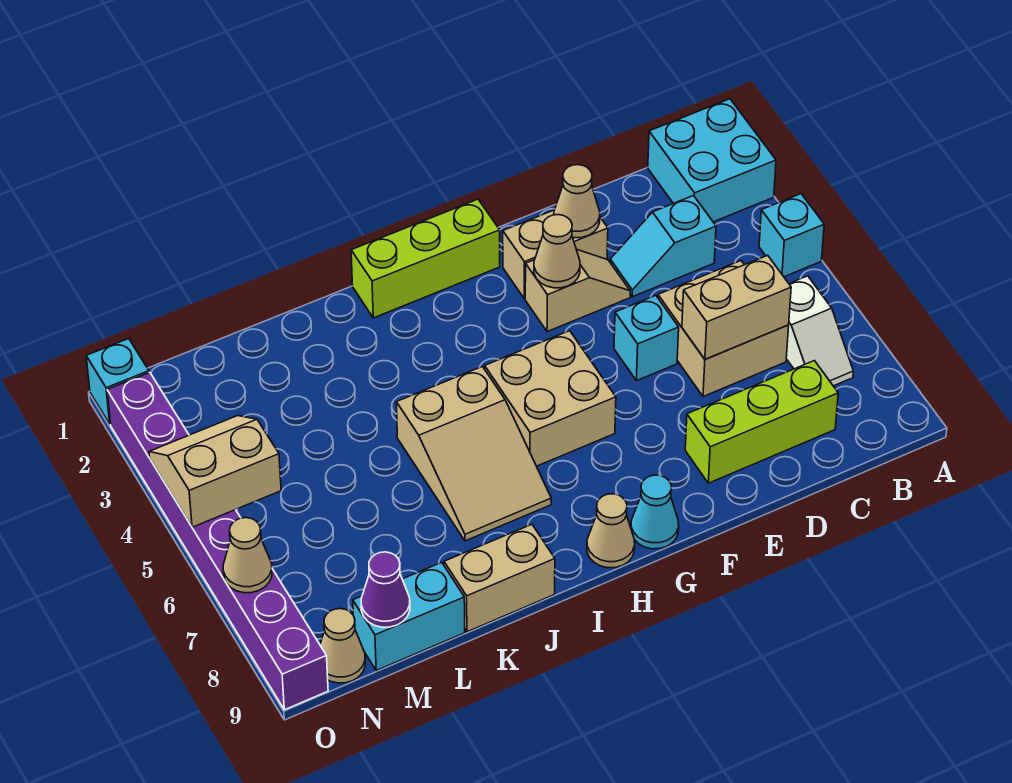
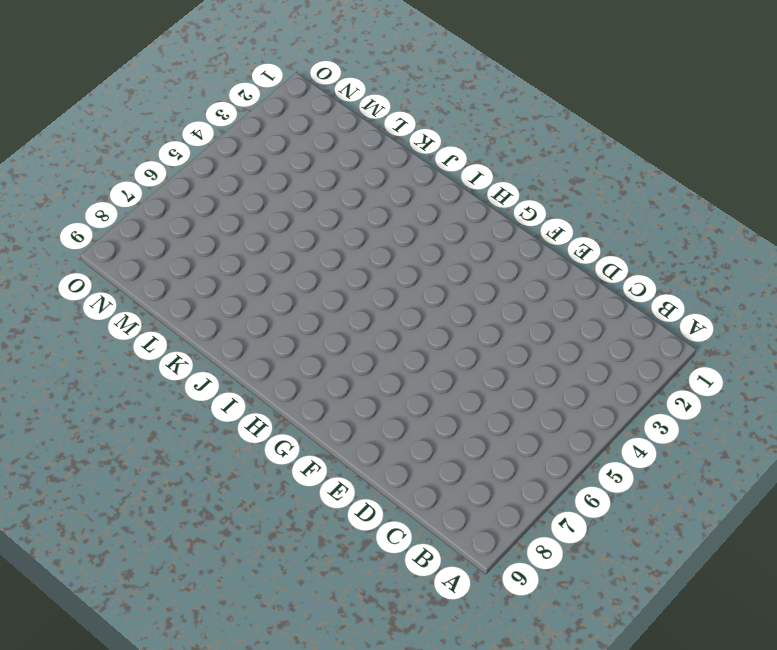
none -> cyan 2x2 brick [648,99,776,222]
none -> cyan 1x1 brick [759,194,824,277]
none -> white 1x2 slope [786,276,853,386]

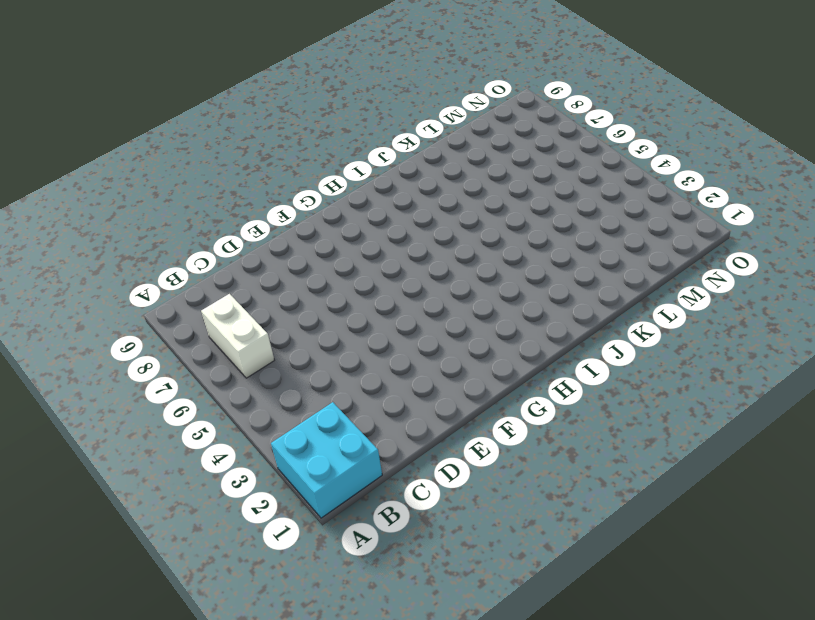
white 1x2 brick [201,294,274,378] -> white 1x2 slope [786,276,853,386]
none -> cyan 1x1 brick [759,194,824,277]
none -> cyan 1x2 slope [610,196,716,297]
none -> tan 2x2 brick [658,261,789,397]

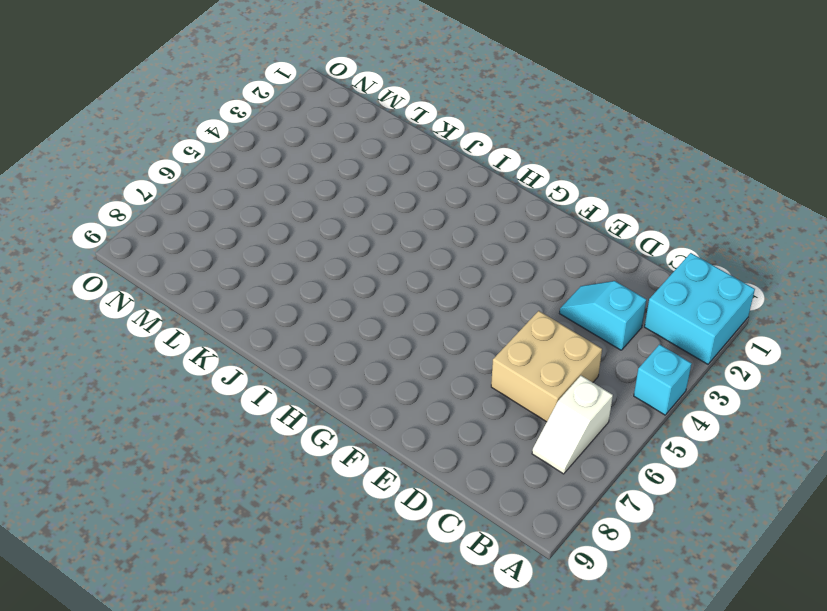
none -> lime 1x3 brick [685,361,838,483]
none -> tan 1x2 brick [503,210,608,299]
none -> tan 1x2 slope [525,249,630,332]

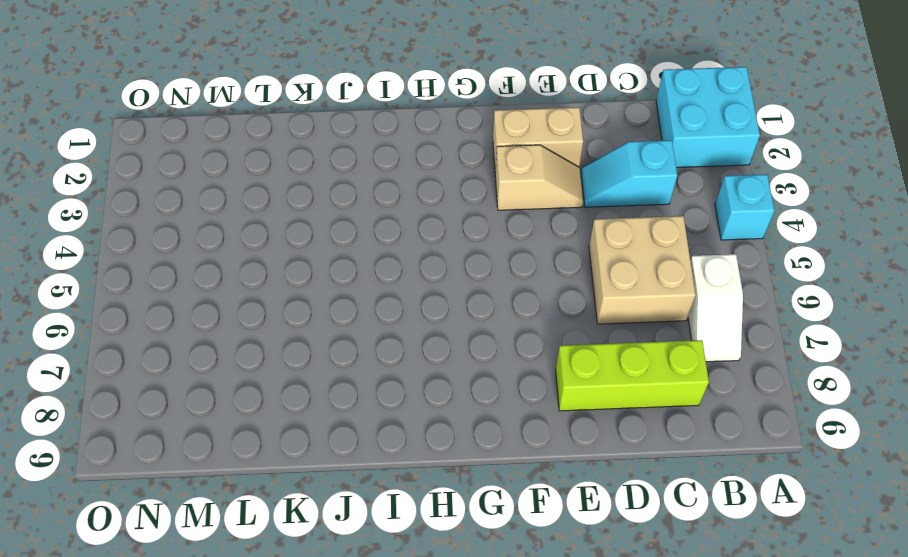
none -> cyan 1x1 brick [614,295,679,381]
none -> lime 1x3 brick [351,199,500,318]
none -> tan 2x2 brick [485,331,616,466]

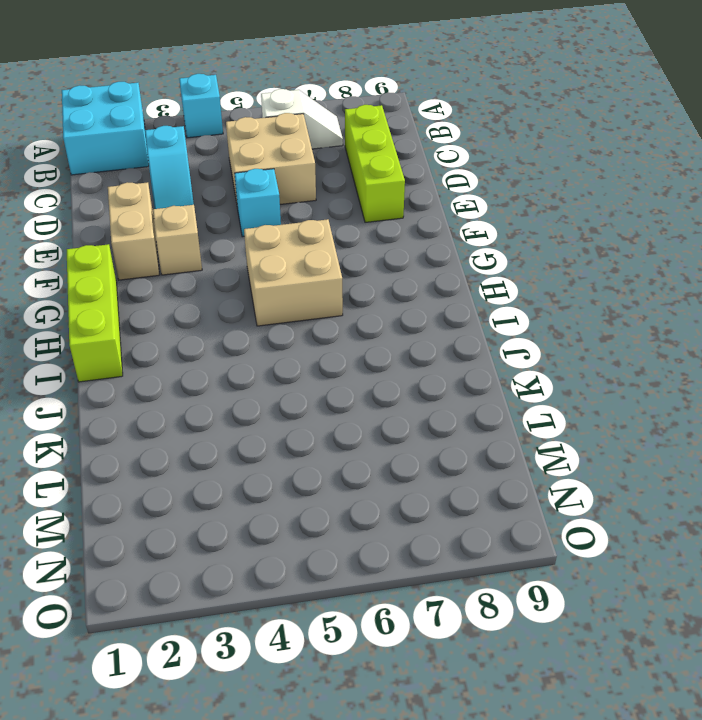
none -> cyan 1x1 cone [631,475,679,549]
none -> tan 1x1 cone [587,494,635,568]
none -> tan 2x3 slope [396,367,551,541]

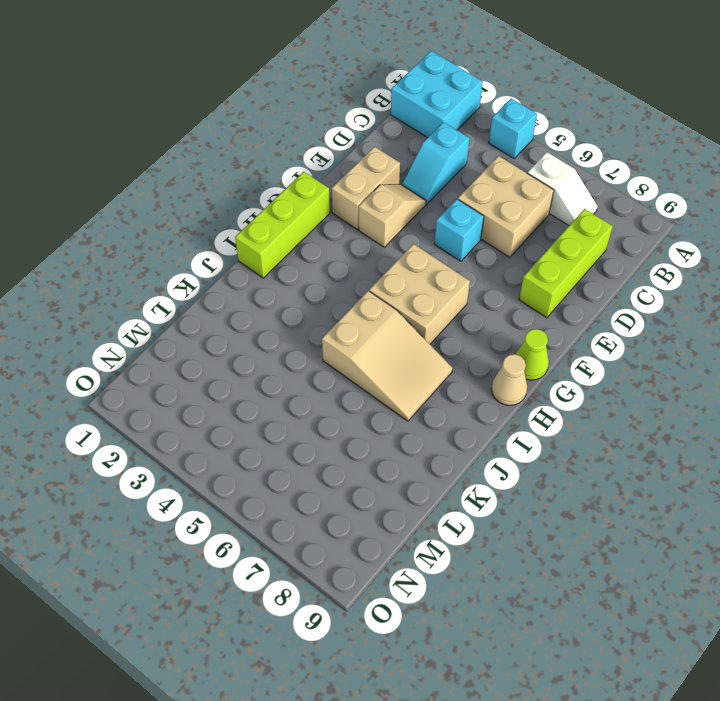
lime 1x1 cone [516,329,549,380] -> cyan 1x1 cone [631,475,679,549]
none -> tan 1x2 brick [444,524,555,632]
none -> cyan 1x2 brick [353,562,465,670]
none -> tan 1x1 cone [320,609,365,683]

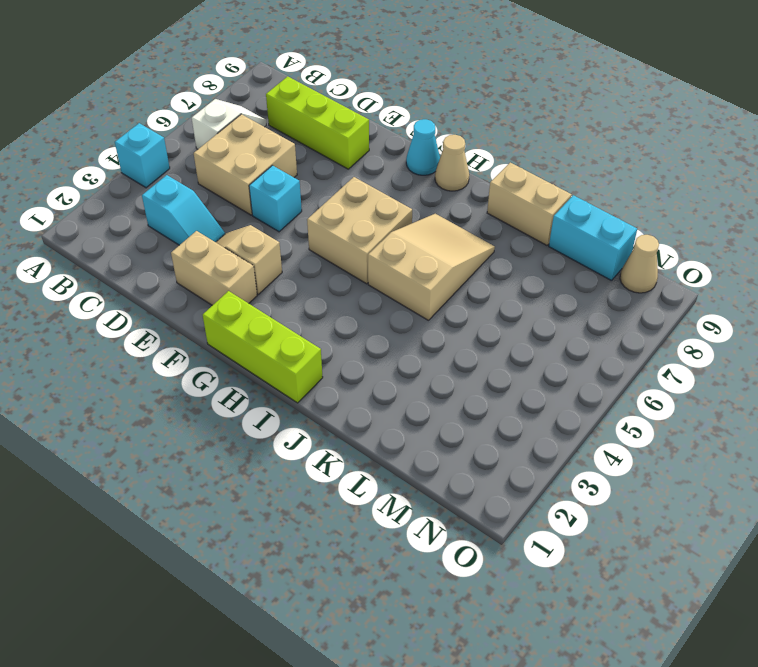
none -> cyan 2x2 brick [648,99,776,222]
none -> cyan 1x1 brick [86,339,149,424]
none -> purple 1x8 brick [107,372,328,710]

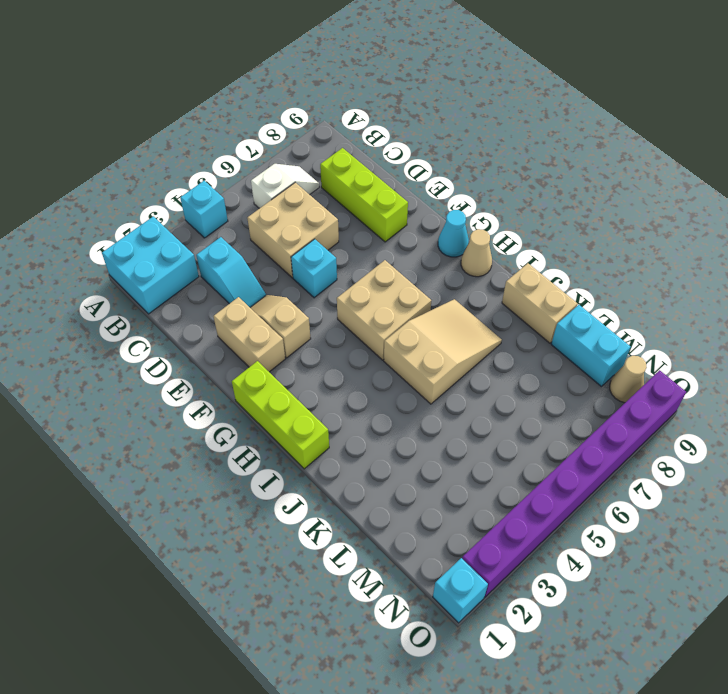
none -> tan 1x2 brick [682,255,791,359]
none -> tan 1x1 cone [554,165,600,238]
none -> tan 1x1 cone [534,215,580,288]

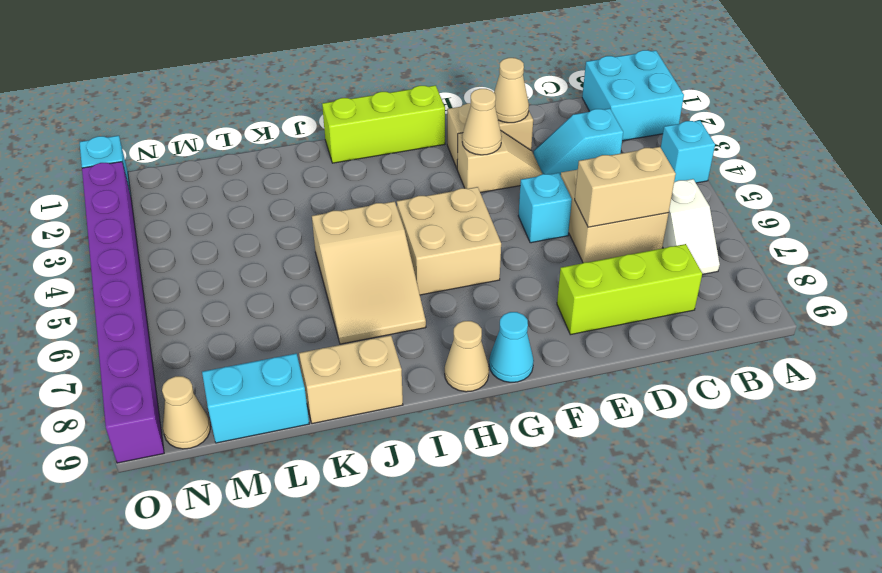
none -> purple 1x1 cone [361,552,410,627]
none -> tan 2x2 slope [149,416,281,527]
none -> tan 1x1 cone [223,518,272,593]

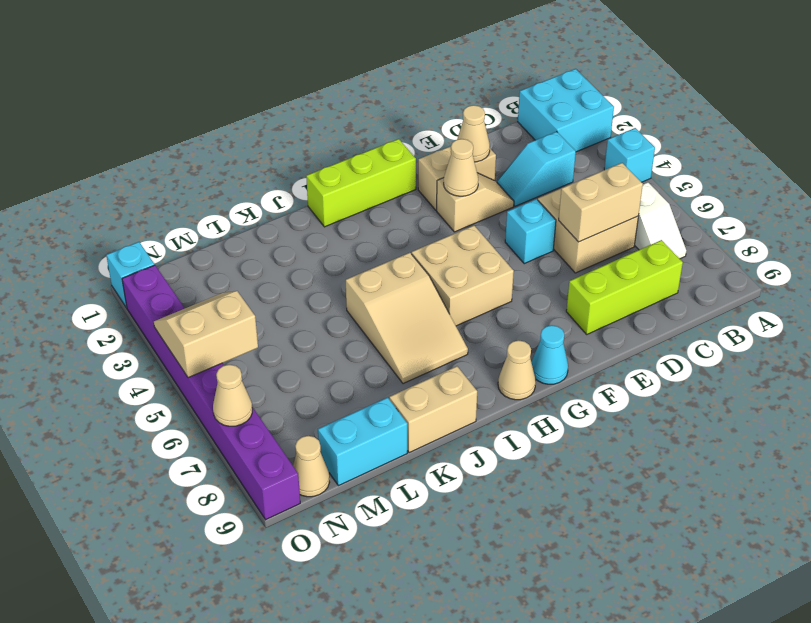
none -> purple 1x1 cone [361,552,410,627]

